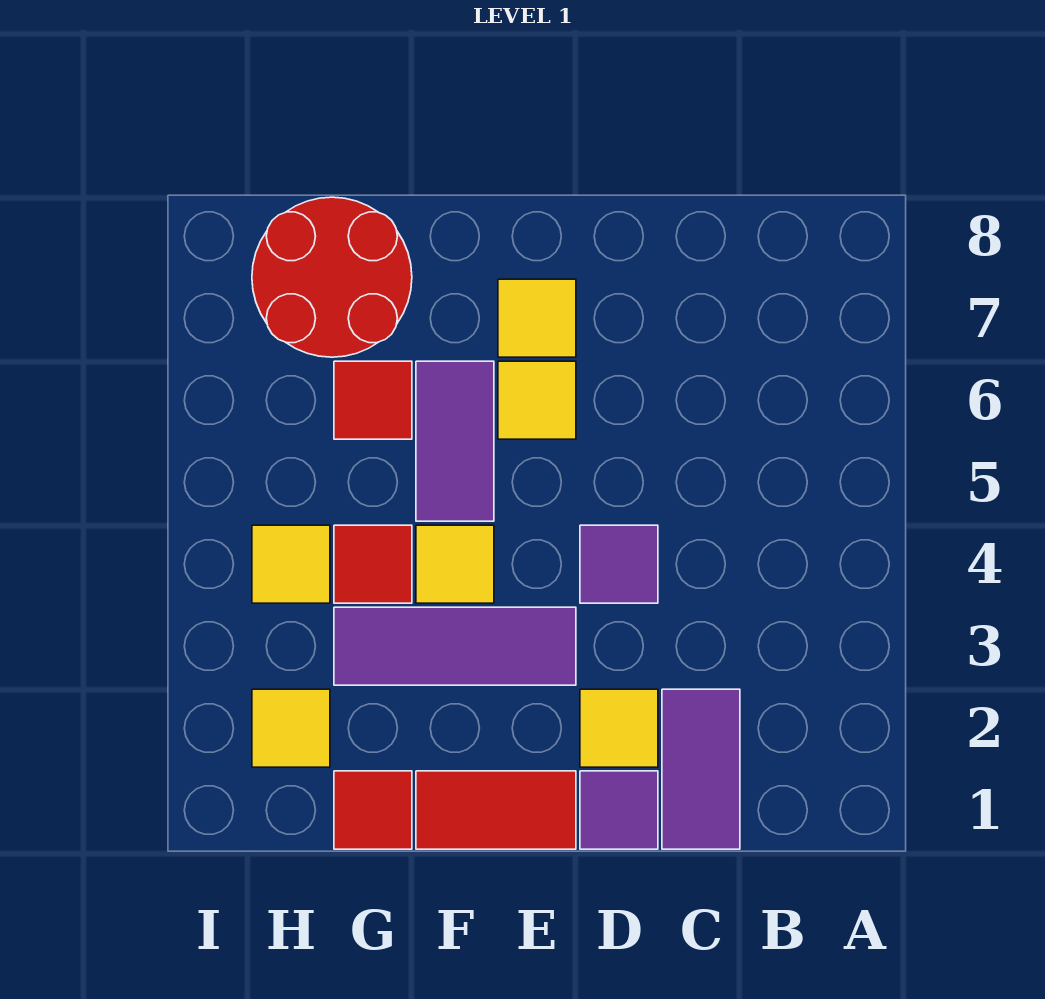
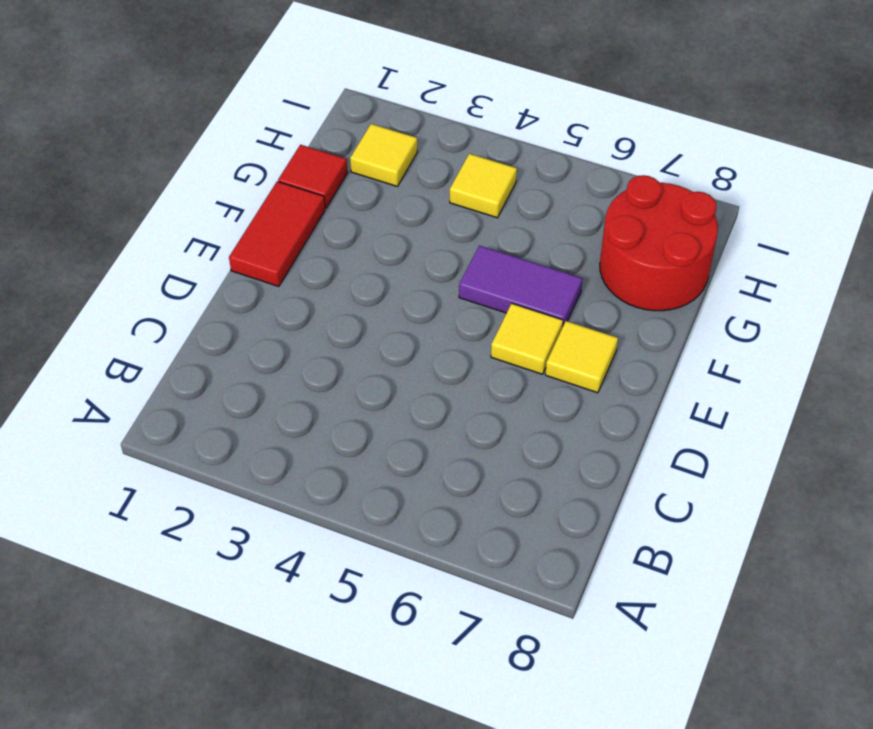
none -> purple 1x2 tile [662,689,740,849]
none -> purple 1x1 tile [580,771,658,849]
none -> yellow 1x1 tile [580,689,658,767]

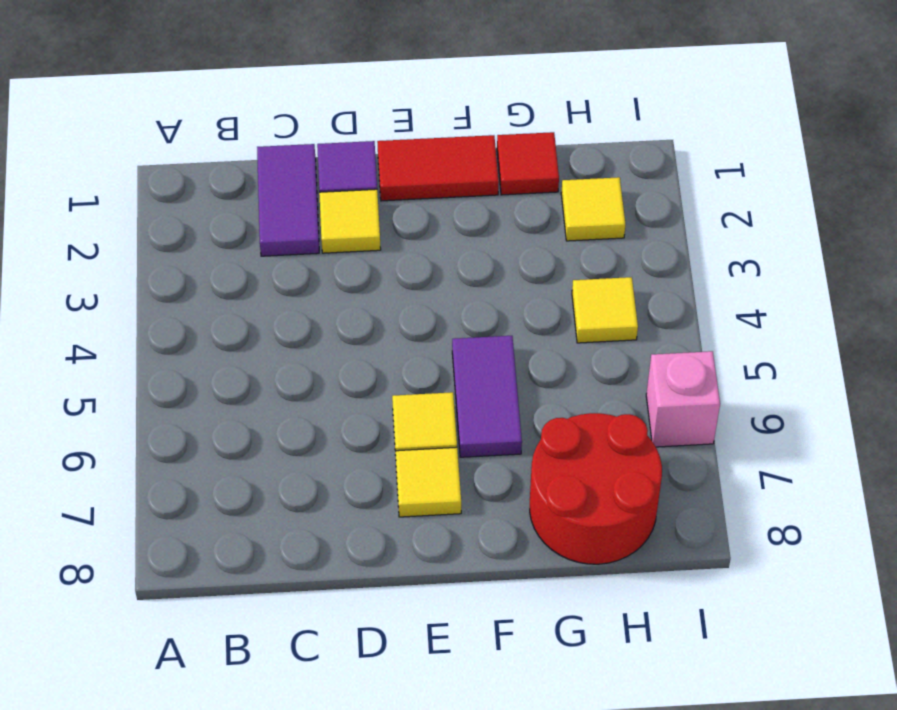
pink 1x1 brick [646,351,720,447] -> none
none -> purple 1x1 tile [580,525,658,603]
none -> purple 1x3 tile [334,607,576,685]
none -> yellow 1x1 tile [416,525,494,603]

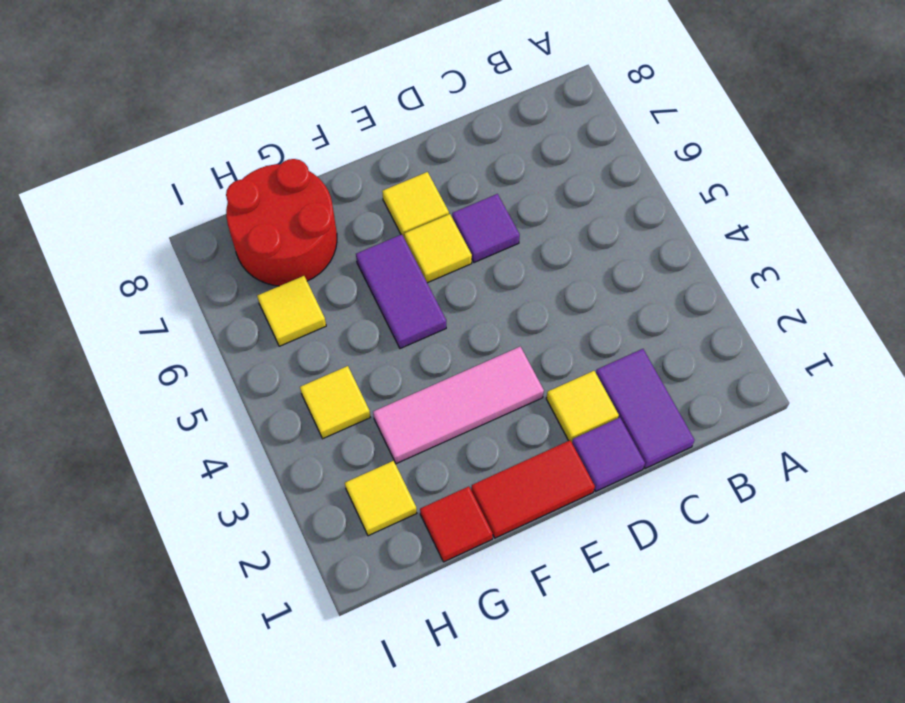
purple 1x1 tile [452,194,520,263] -> purple 1x1 tile moved to [580,525,658,603]
pink 1x3 tile [373,347,544,464] -> purple 1x3 tile [334,607,576,685]
yellow 1x1 tile [257,276,326,346] -> yellow 1x1 tile moved to [416,525,494,603]
none -> red 1x1 tile [334,525,412,603]
none -> red 1x1 tile [334,361,412,439]

